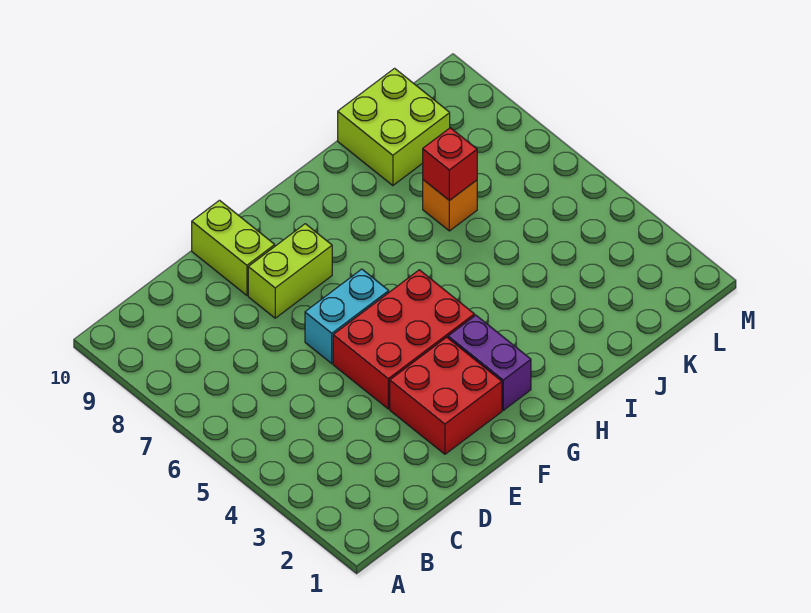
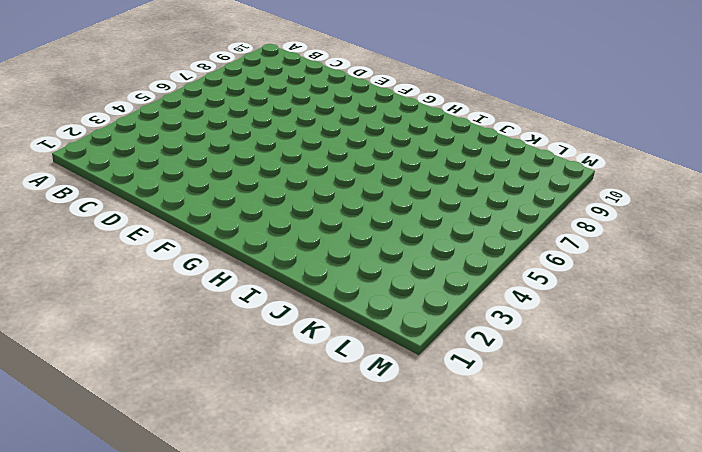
none -> red 2x2 brick [390,337,502,454]
none -> red 2x3 brick [333,270,475,409]

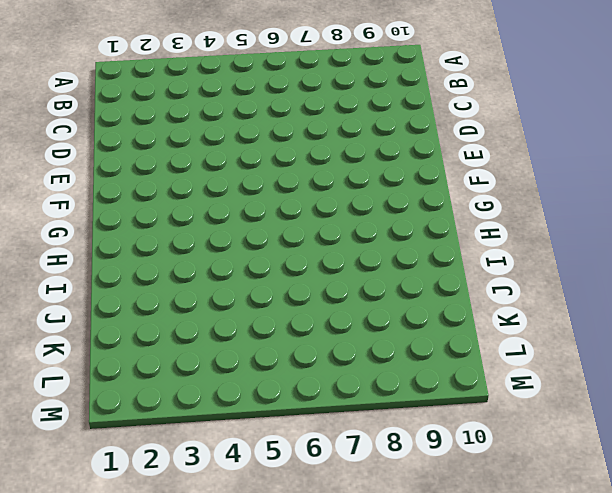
none -> red 2x2 brick [390,337,502,454]
none -> red 2x3 brick [333,270,475,409]

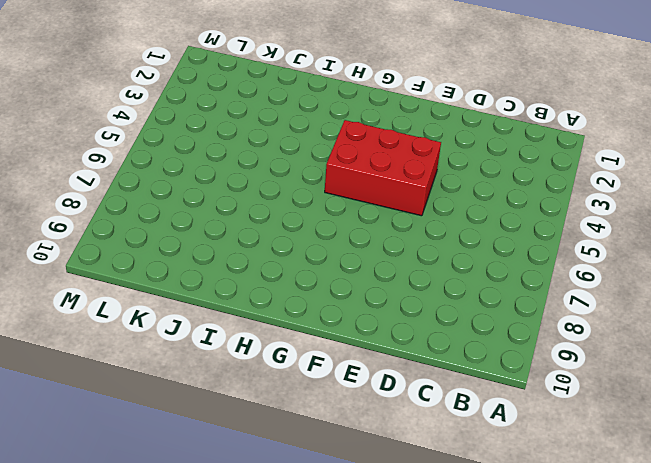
none -> red 2x2 brick [390,337,502,454]
none -> cyan 1x2 brick [305,269,389,364]

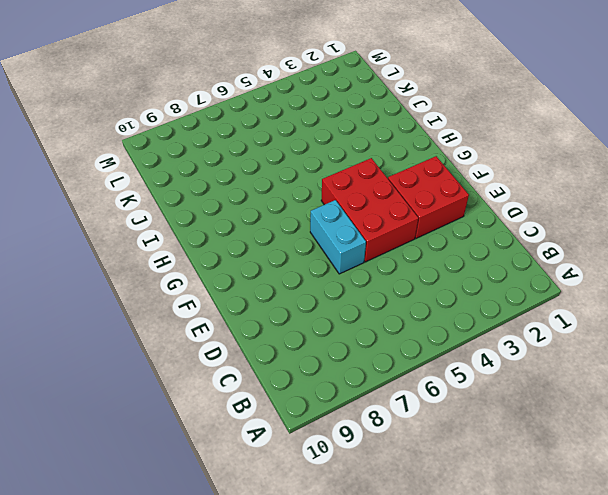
none -> lime 1x2 brick [248,224,332,318]
none -> lime 1x2 brick [192,200,275,295]

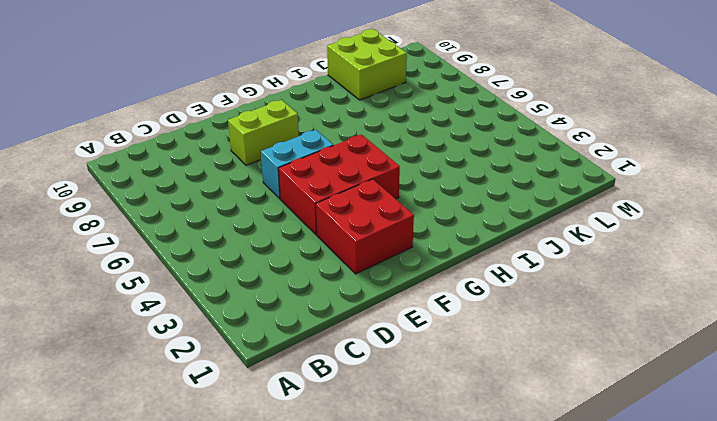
none -> lime 1x2 brick [192,200,275,295]
none -> purple 1x2 brick [448,315,531,410]

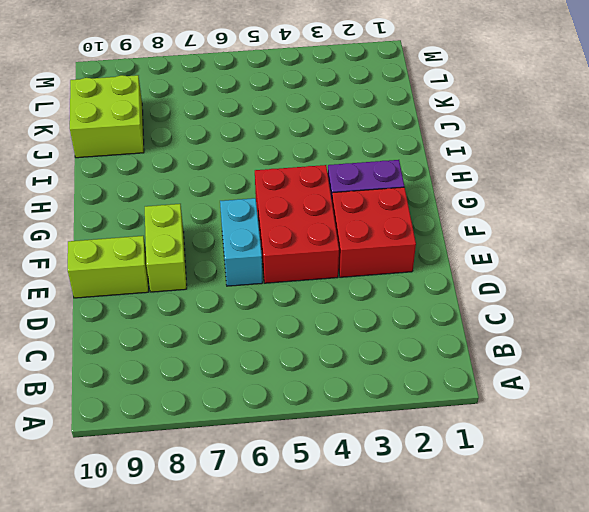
none -> orange 1x1 brick [423,180,477,231]
none -> red 1x1 brick [423,128,477,200]

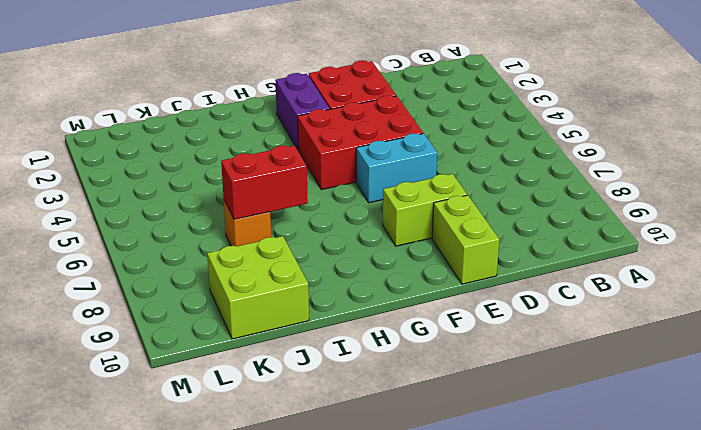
red 1x2 brick [221,145,308,220] -> red 1x1 brick [423,128,477,200]

